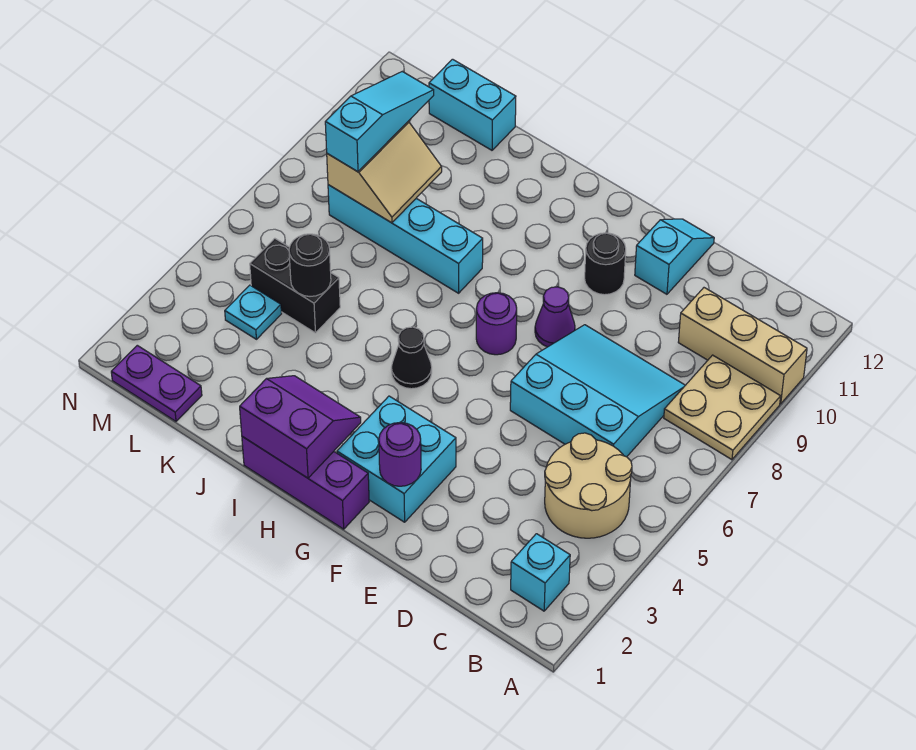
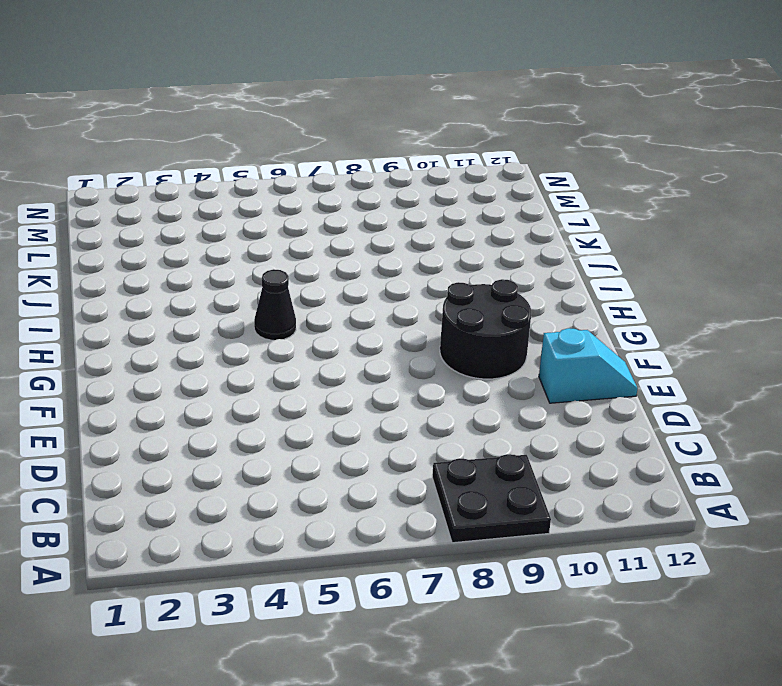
black 2x2 plate [432,454,551,543] -> tan 2x2 plate [664,355,781,460]
black 2x2 round brick [440,279,531,379] -> black 1x1 round brick [585,233,626,295]
none -> tan 1x3 brick [678,288,807,404]
none -> cyan 1x1 brick [511,534,570,611]
none -> tan 2x2 round brick [545,433,632,538]

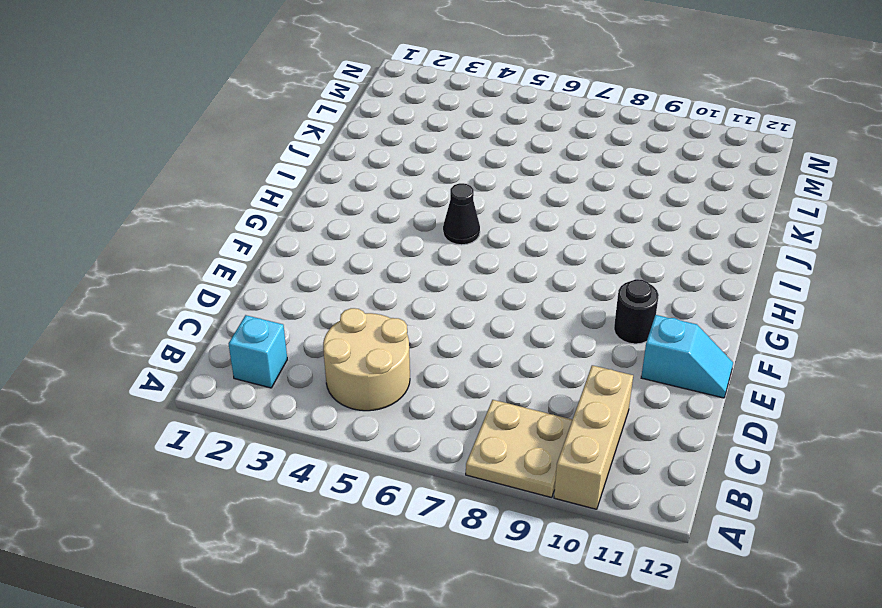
none -> cyan 3x3 slope [510,325,685,457]
none -> cyan 2x2 brick [337,396,456,522]
none -> purple 1x1 cone [535,287,575,347]

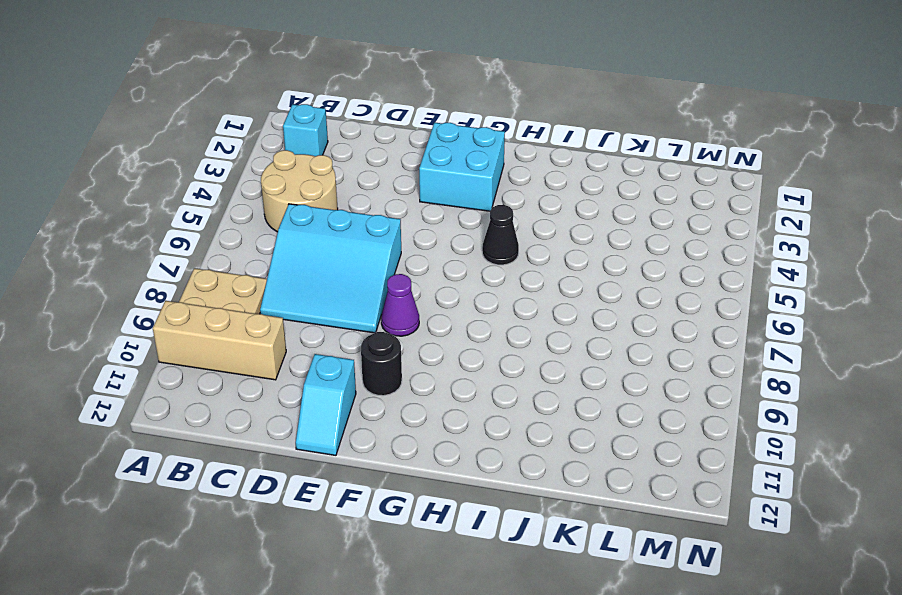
none -> purple 1x3 brick [242,437,369,529]
none -> purple 1x1 round brick [476,293,517,355]
none -> cyan 1x4 brick [328,185,483,293]

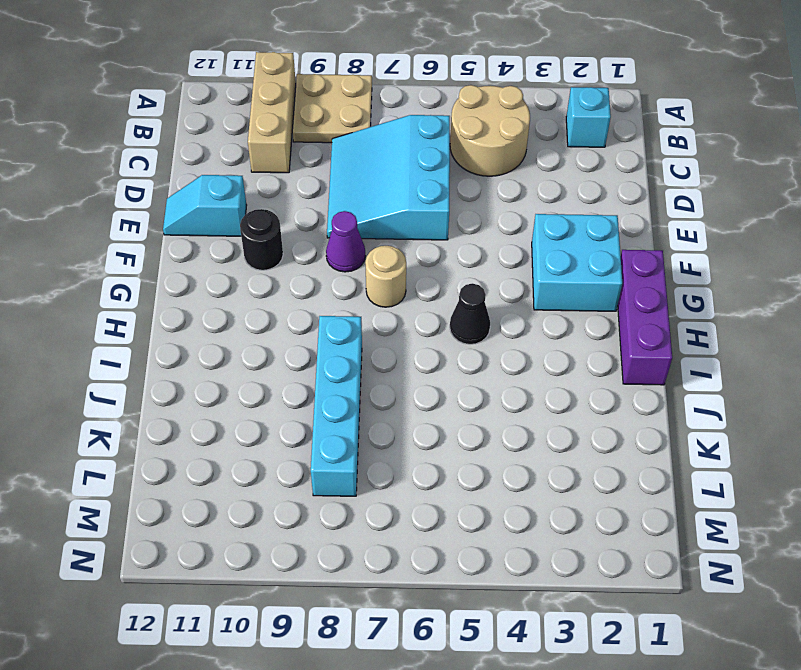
tan 1x1 round brick [365,246,406,307] -> purple 1x1 round brick [476,293,517,355]
none -> black 1x2 brick [250,238,340,333]
none -> cyan 1x2 brick [429,59,516,150]
none -> purple 1x2 plate [111,345,202,421]

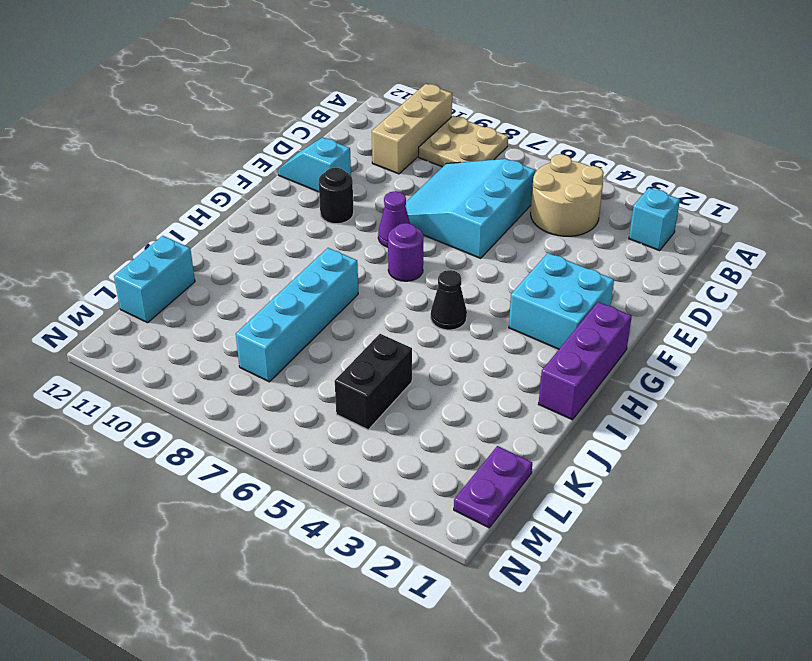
none -> cyan 1x1 plate [225,285,281,339]
none -> purple 1x1 round brick [379,422,421,486]
none -> purple 2x2 slope [240,376,361,478]

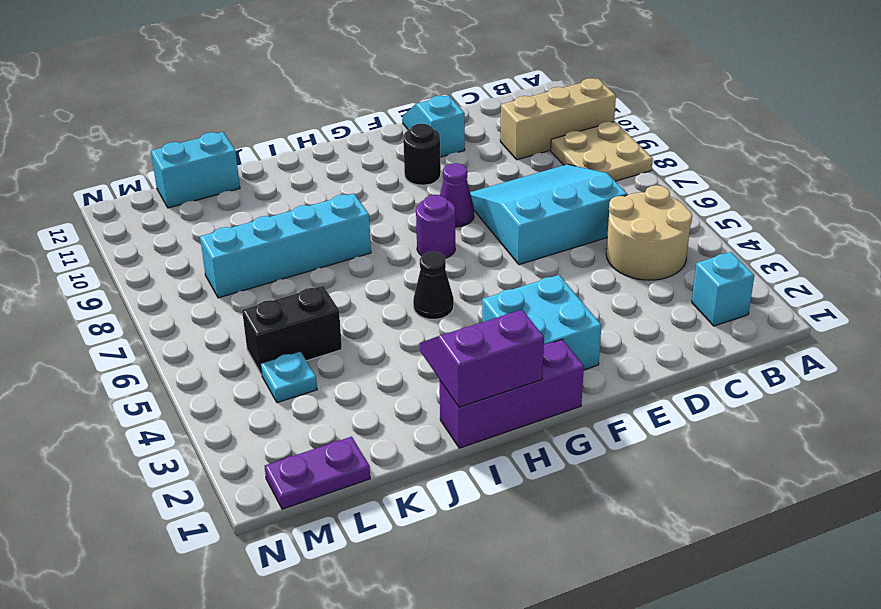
none -> purple 1x1 round brick [379,422,421,486]
none -> black 1x1 round brick [289,234,331,296]
none -> tan 2x2 slope [327,122,442,223]

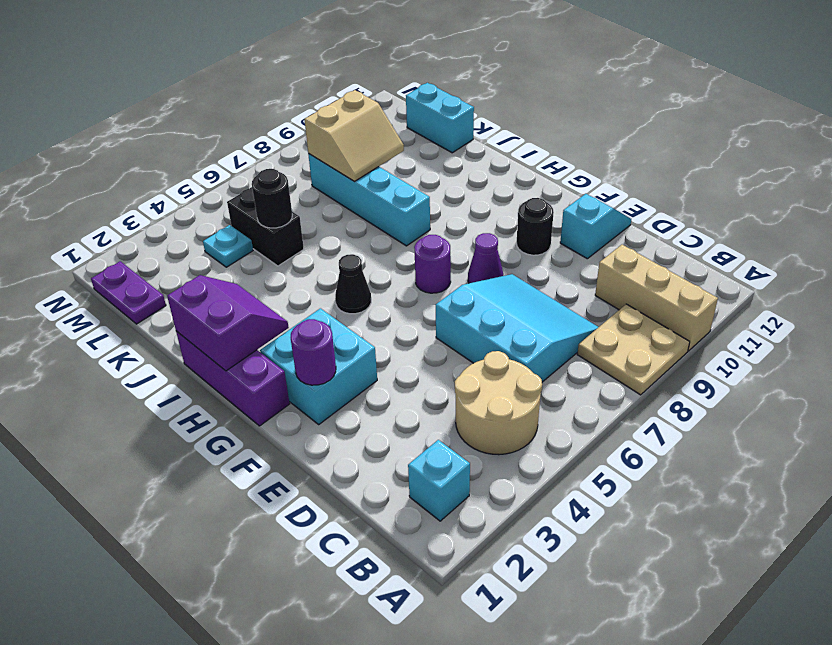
none -> cyan 1x3 slope [325,72,434,172]

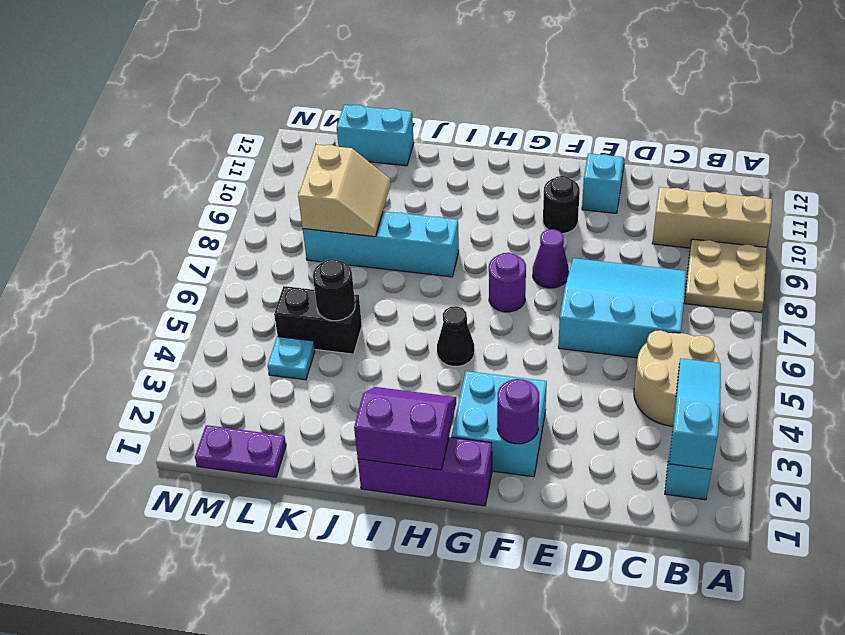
cyan 1x3 slope [669,359,721,469] -> cyan 1x3 slope moved to [325,72,434,172]

